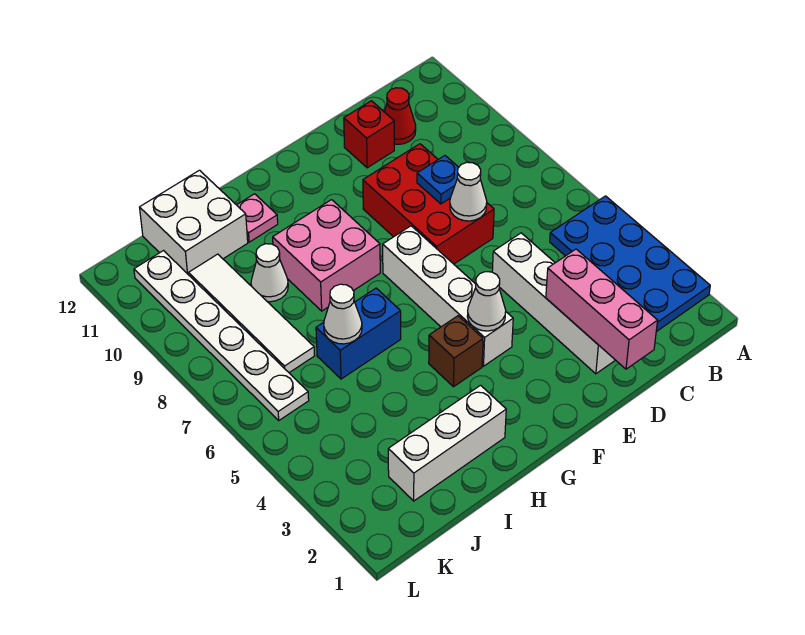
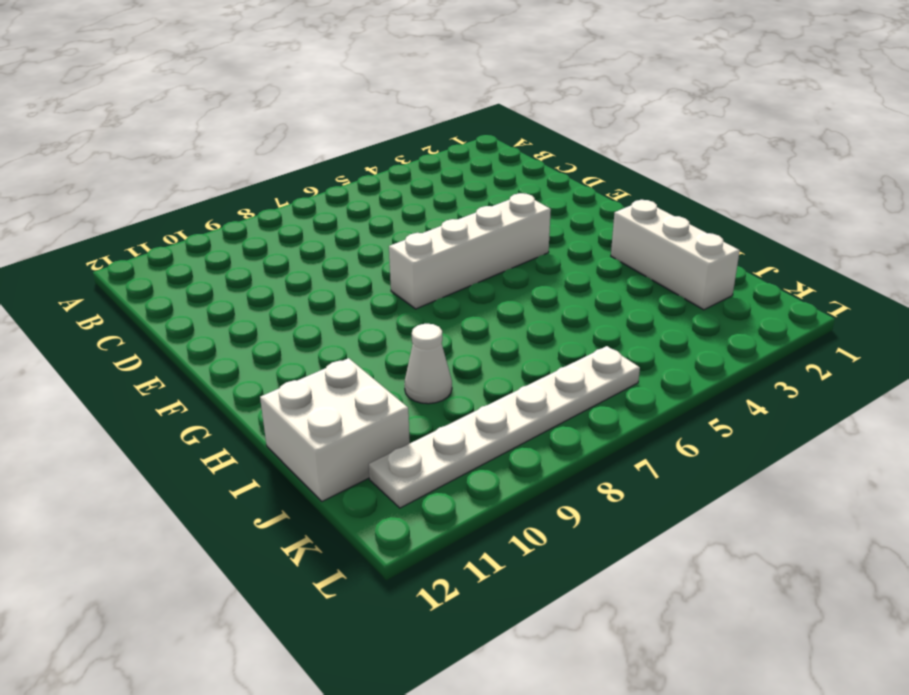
none -> blue 2x4 plate [550,196,710,332]
none -> red 1x1 cone [384,88,416,144]
none -> white 1x4 brick [492,233,615,374]

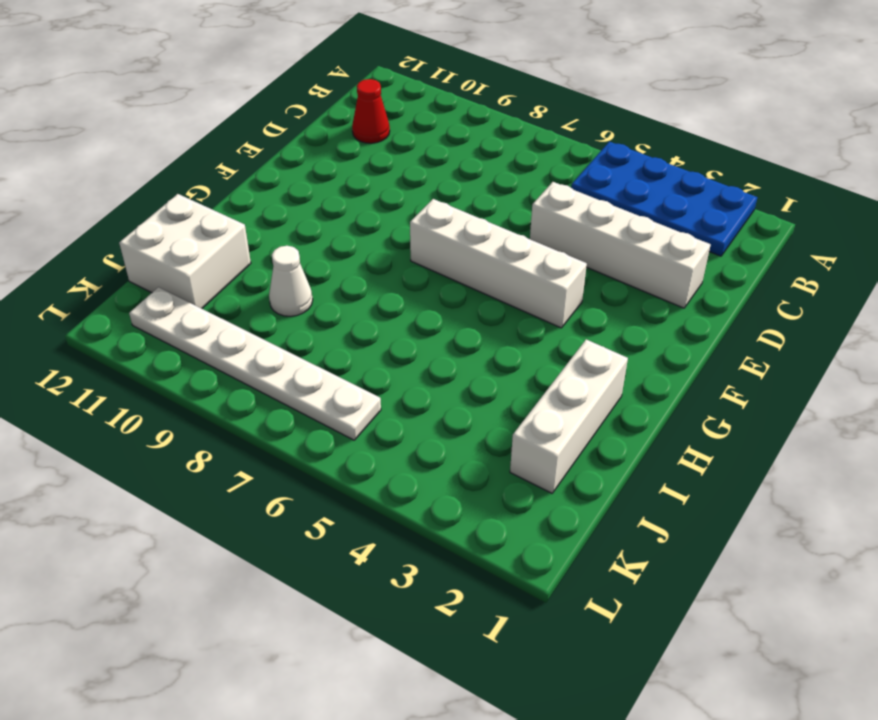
none -> red 2x3 brick [363,144,494,264]
none -> red 1x1 brick [344,101,394,168]
none -> brown 1x1 brick [429,316,483,387]

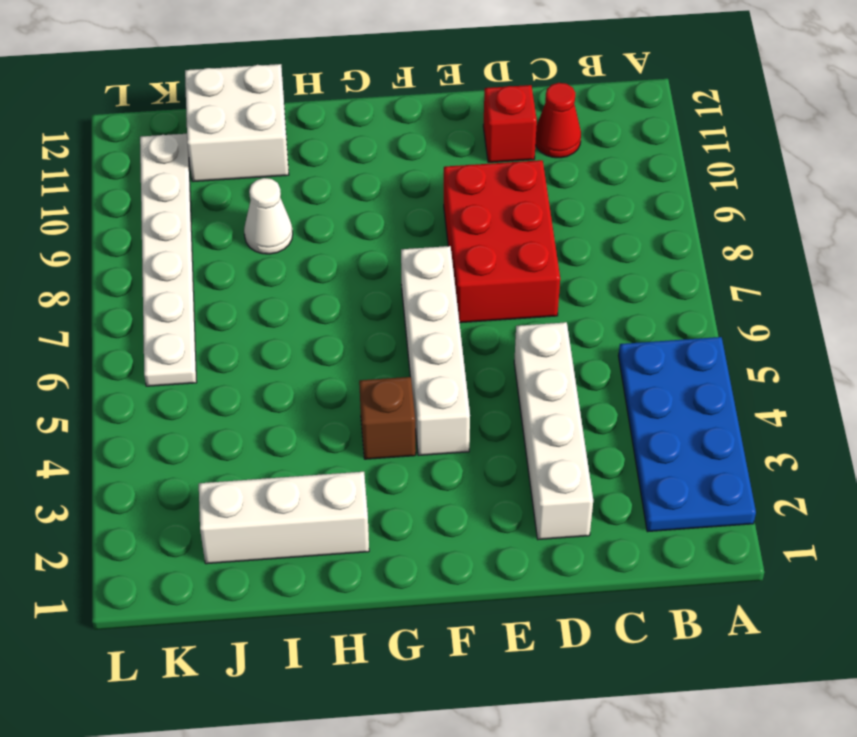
none -> pink 2x2 brick [273,200,380,311]
none -> blue 1x2 brick [316,288,401,379]
none -> pink 1x1 plate [237,194,278,242]

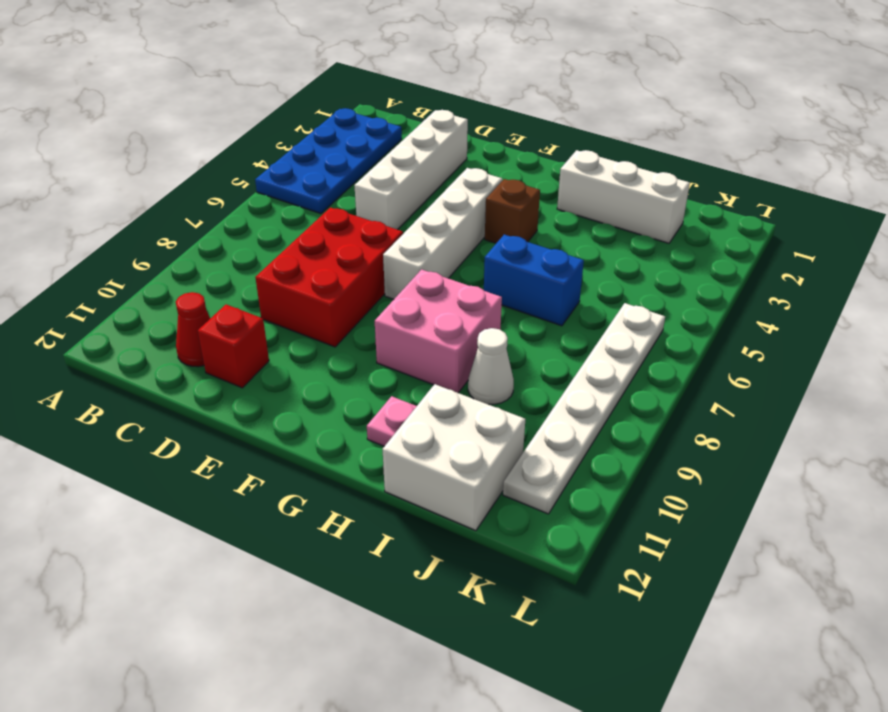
none -> white 1x4 tile [189,254,314,373]
none -> pink 1x3 brick [546,249,658,369]
none -> white 1x1 cone [450,162,487,221]

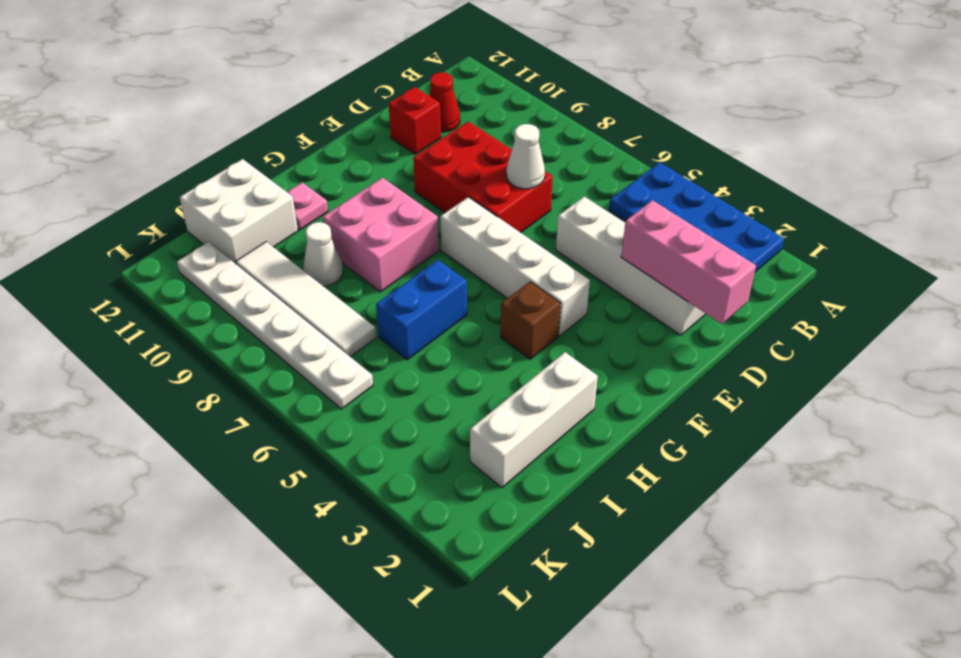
none -> blue 1x1 plate [417,156,459,204]
none -> white 1x1 cone [467,272,506,331]
none -> white 1x1 cone [324,284,362,344]

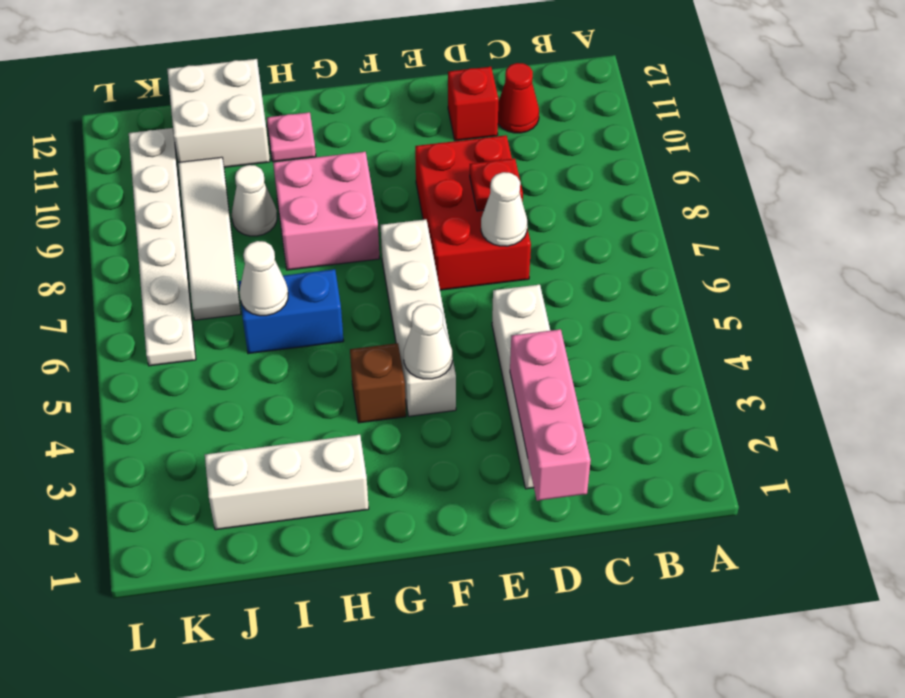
red 1x1 plate [470,159,523,211] -> blue 1x1 plate [417,156,459,204]
none -> blue 2x4 plate [550,196,710,332]

